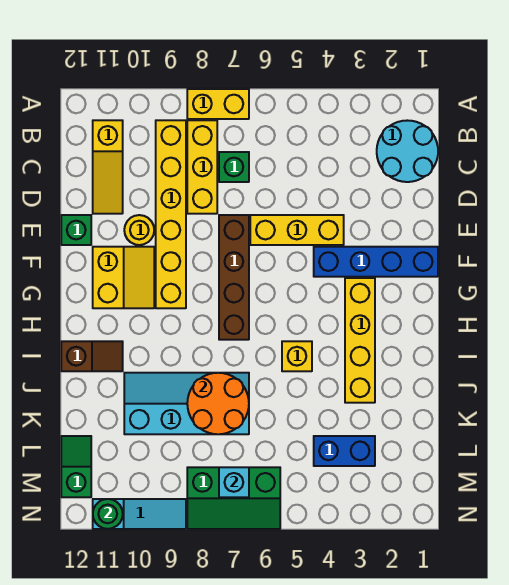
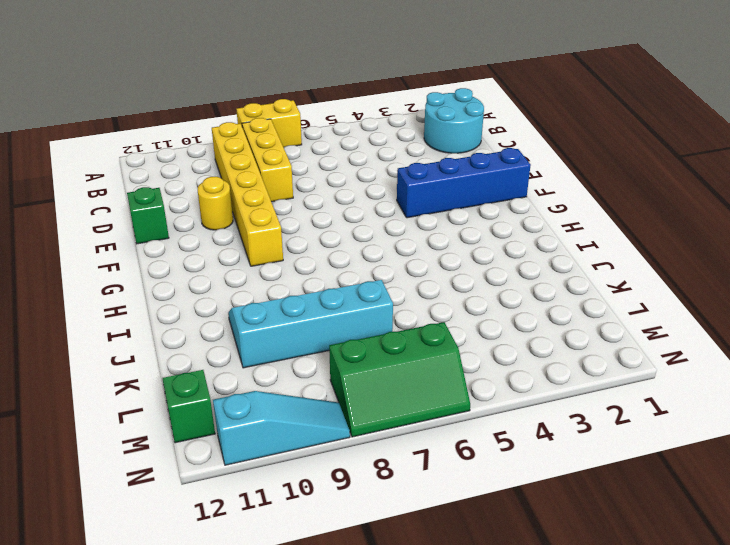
none -> yellow 1x3 slope [93,120,123,214]
none -> green 1x1 brick [219,152,249,182]
none -> yellow 1x3 brick [250,215,344,245]

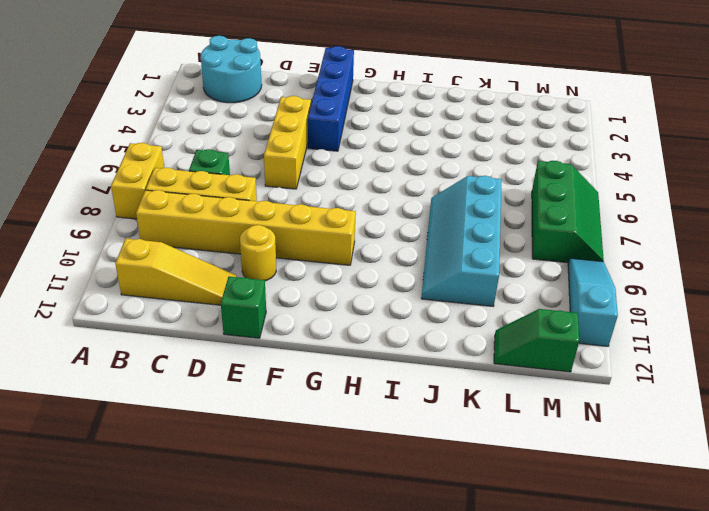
none -> brown 1x4 brick [219,215,249,340]
none -> yellow 2x2 slope [93,247,154,308]
none -> yellow 1x4 brick [345,278,375,403]

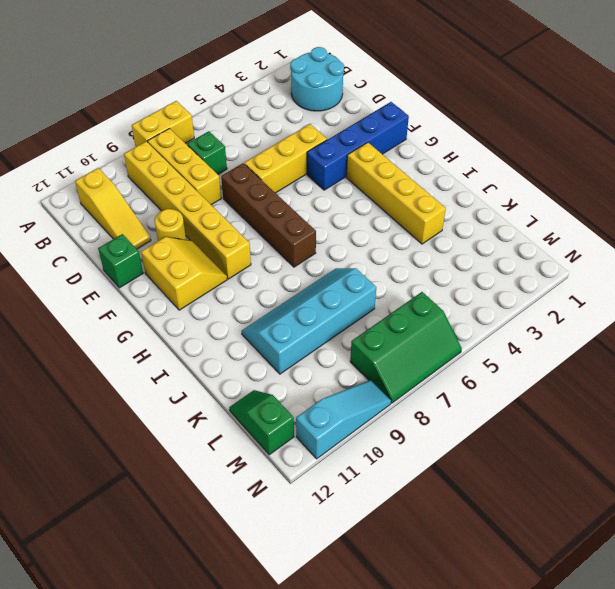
none -> yellow 1x1 brick [282,341,312,371]
none -> brown 1x2 slope [61,341,123,371]
none -> blue 1x2 brick [314,436,375,466]

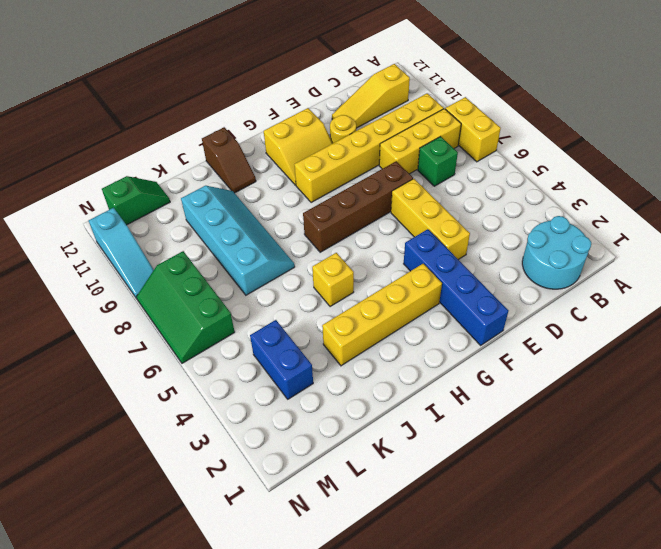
none -> green 1x1 brick [61,215,91,245]
none -> orange 2x2 round brick [187,373,249,434]
none -> cyan 1x1 brick [219,467,249,497]

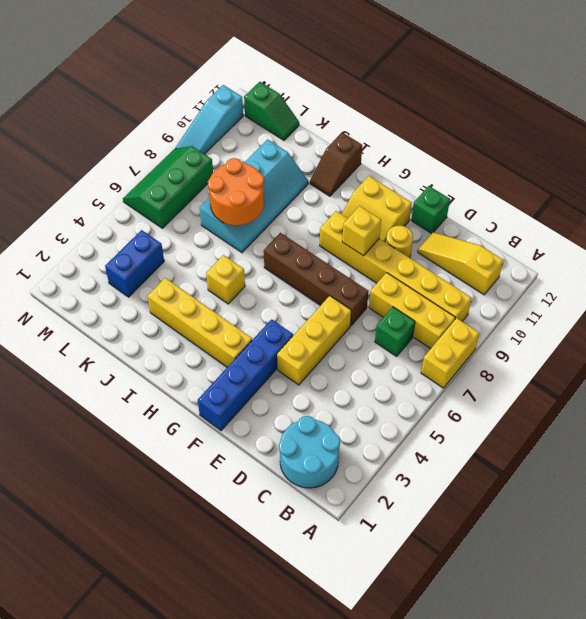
yellow 1x1 brick [342,206,381,256] -> none
none -> cyan 1x1 brick [219,467,249,497]
none -> green 1x1 round brick [93,499,123,529]

